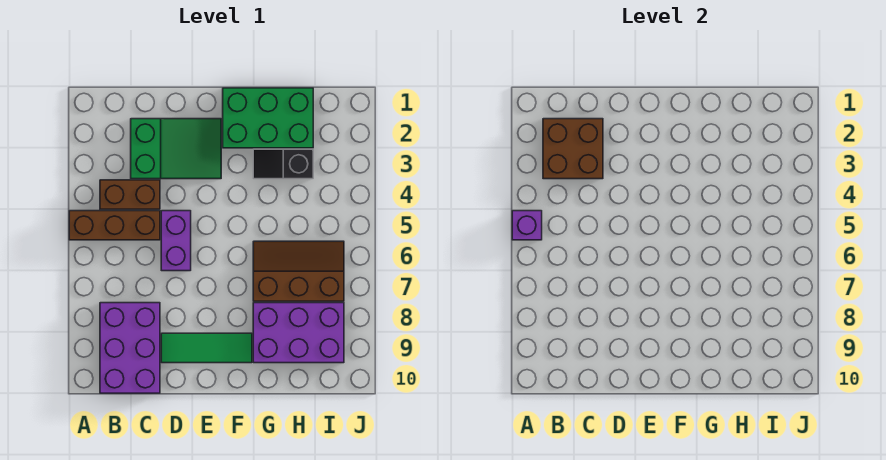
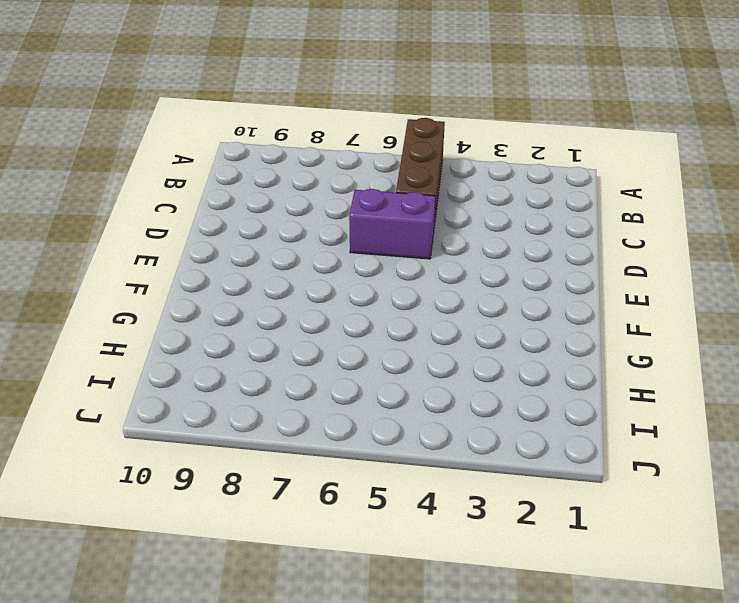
none -> brown 1x2 brick [100,180,160,209]
none -> purple 2x3 brick [100,303,160,393]
none -> green 2x3 slope [131,119,221,179]

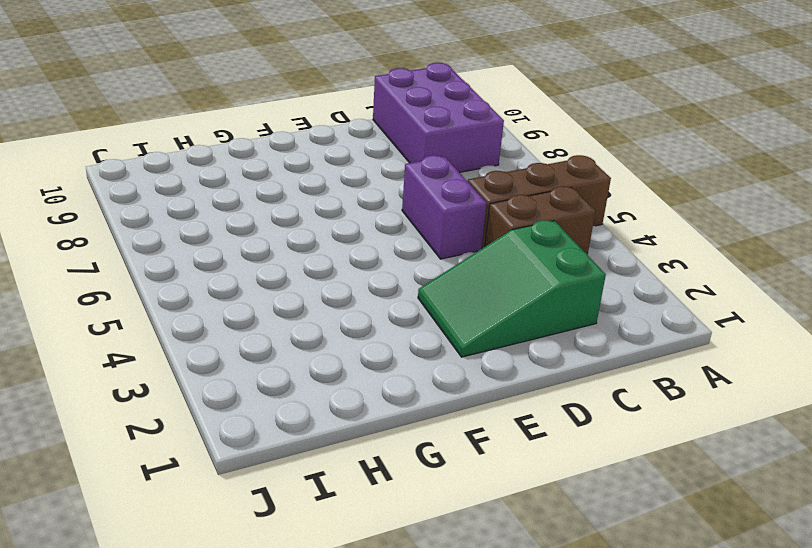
none -> green 1x3 tile [161,333,252,363]
none -> green 2x3 brick [223,88,313,148]
none -> black 1x2 slope [253,149,313,179]

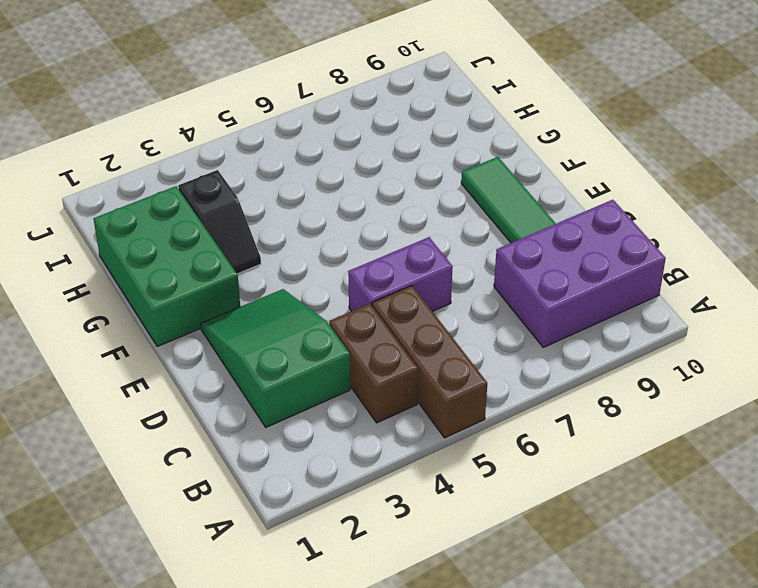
none -> brown 2x3 slope [253,241,344,301]
none -> purple 2x3 brick [253,303,344,363]
none -> purple 1x1 brick [512,211,542,240]

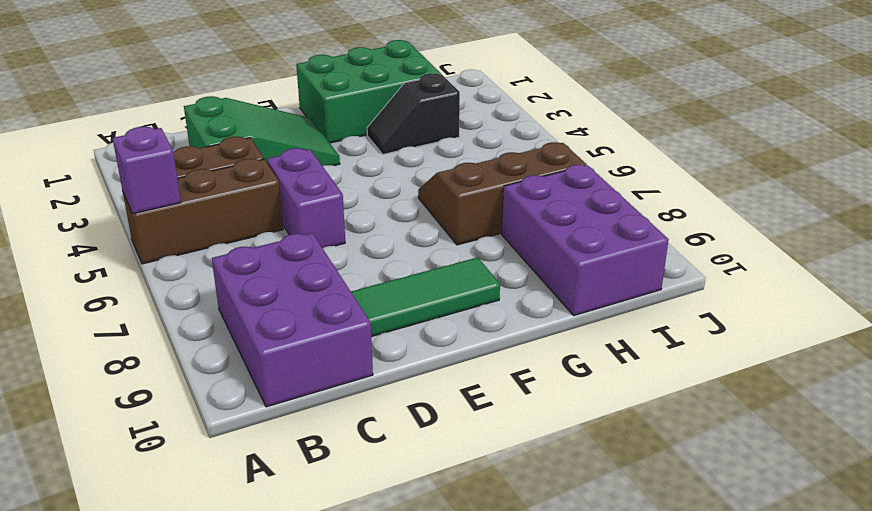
purple 2x3 brick [502,165,669,316] -> purple 2x3 brick turned to [253,303,344,363]
none -> brown 2x2 brick [543,119,603,179]

